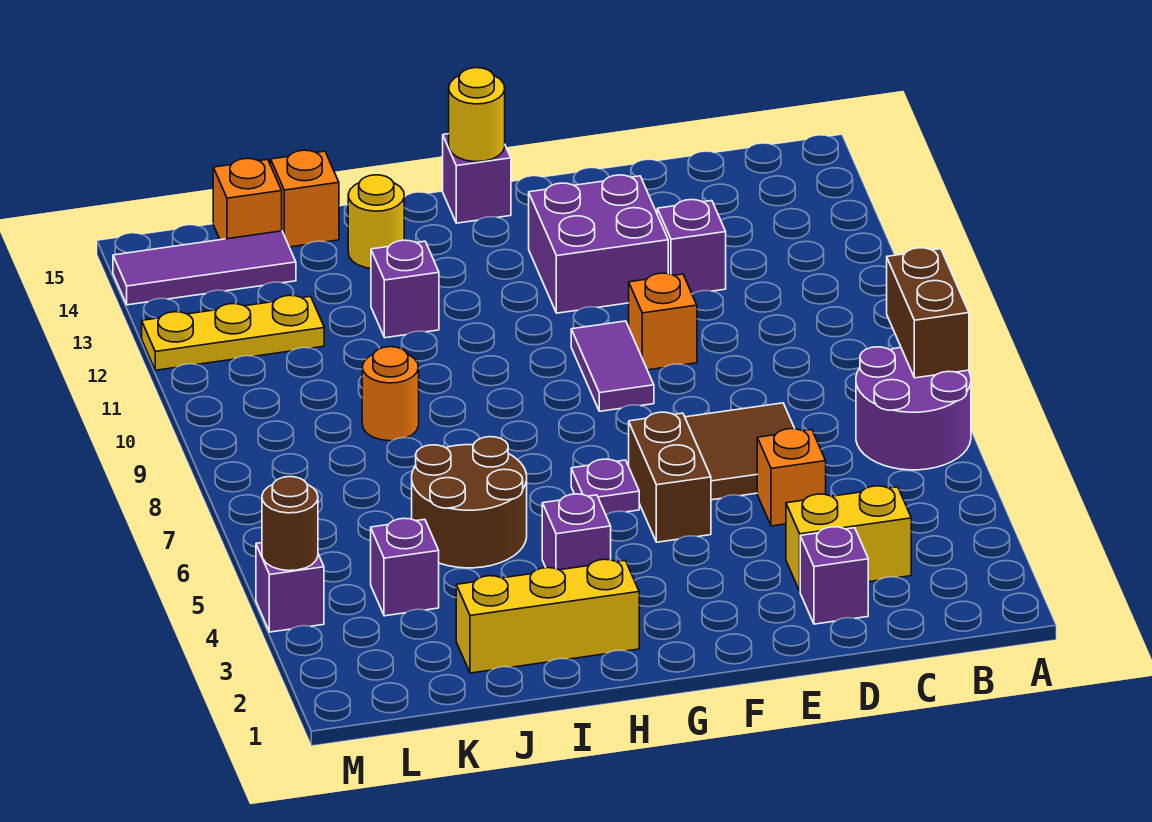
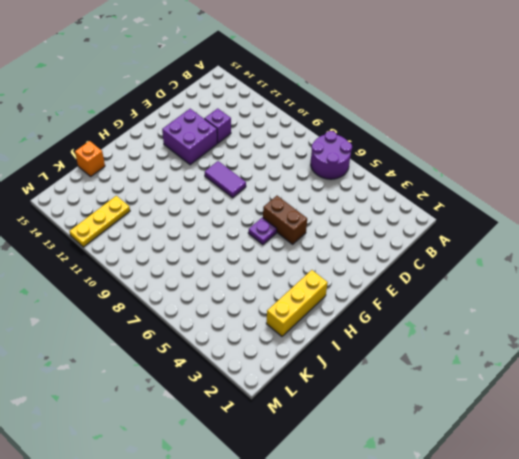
none -> yellow 1x2 brick [786,486,911,591]
none -> purple 1x1 brick [800,527,868,624]
none -> orange 1x1 brick [757,429,826,526]

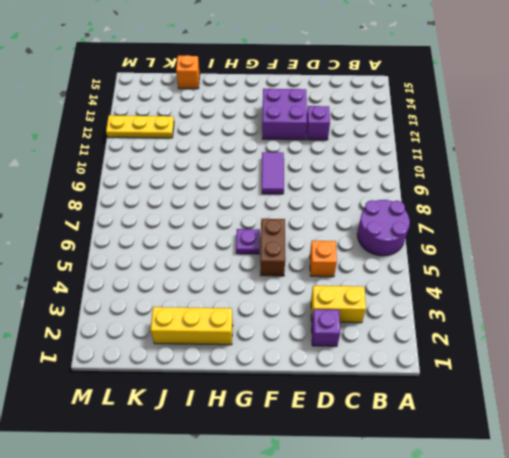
none -> brown 2x2 tile [685,403,795,500]
none -> orange 1x1 brick [629,273,697,370]
none -> purple 1x1 brick [443,134,511,223]

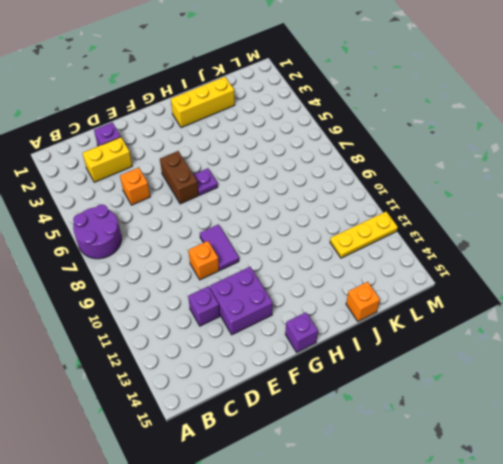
none -> brown 2x2 tile [685,403,795,500]
none -> purple 1x1 brick [542,494,611,570]
none -> brown 2x2 round brick [412,437,527,568]

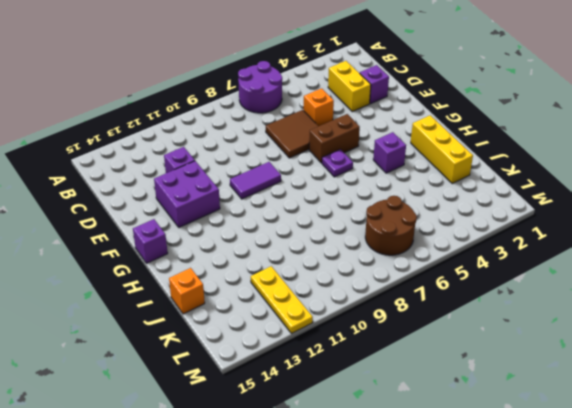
brown 2x2 round brick [365,196,417,255] -> brown 2x2 round brick moved to [412,437,527,568]
none -> orange 1x1 brick [629,273,697,370]
none -> purple 1x1 brick [371,240,439,338]
none -> yellow 1x1 round brick [348,175,404,268]

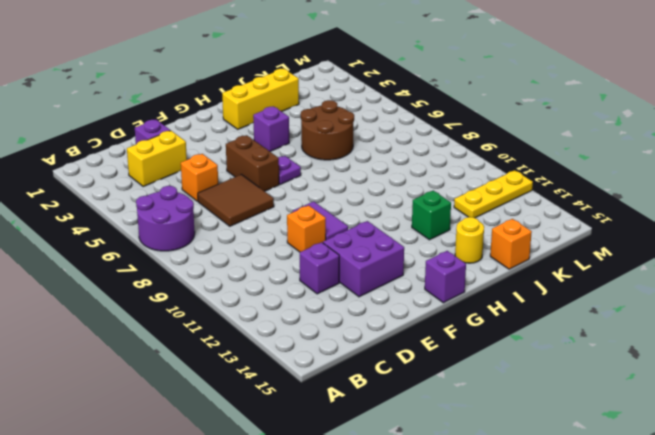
green 1x1 brick [412,191,451,240] -> purple 1x1 brick [371,240,439,338]
none -> orange 1x1 round brick [362,347,419,441]
none -> purple 1x1 brick [371,518,439,616]
none -> purple 1x3 tile [113,231,296,305]

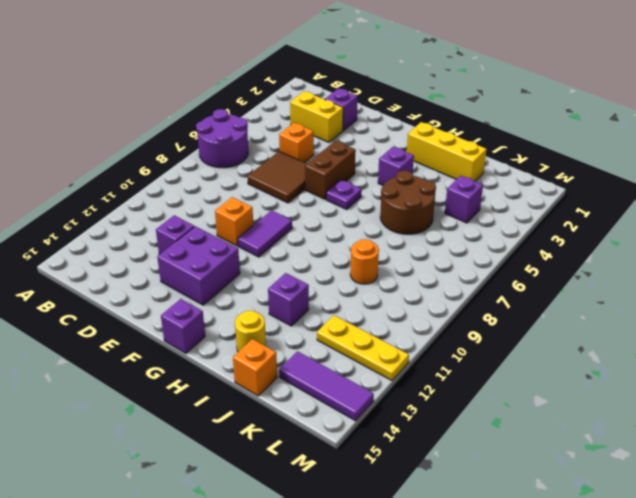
none -> orange 1x1 brick [213,158,282,240]
none -> purple 1x1 brick [256,543,324,632]
none -> brown 1x2 brick [887,248,969,378]

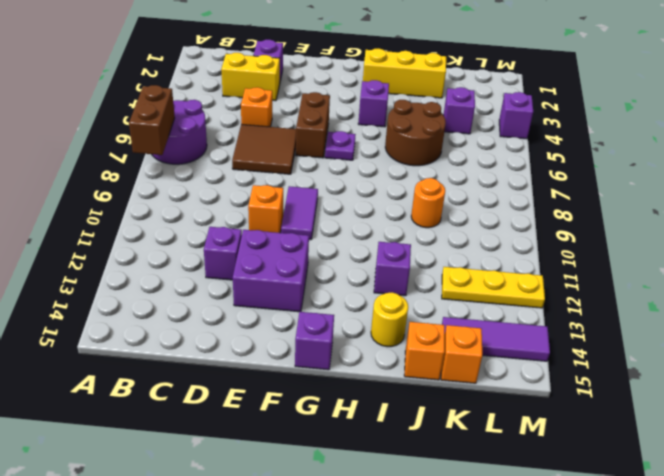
none -> yellow 1x1 round brick [449,68,505,162]
none -> brown 1x1 round brick [262,477,318,571]

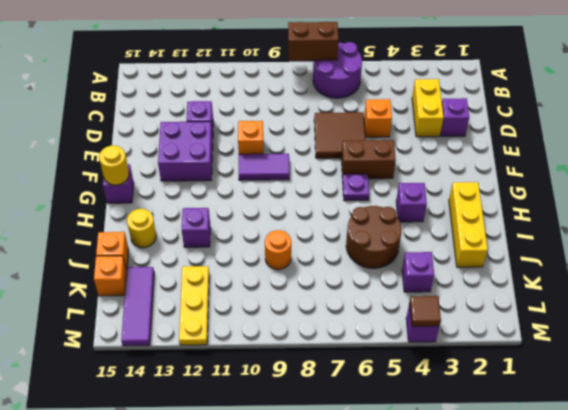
brown 1x1 tile [410,296,441,326] -> brown 1x1 round brick [262,477,318,571]

